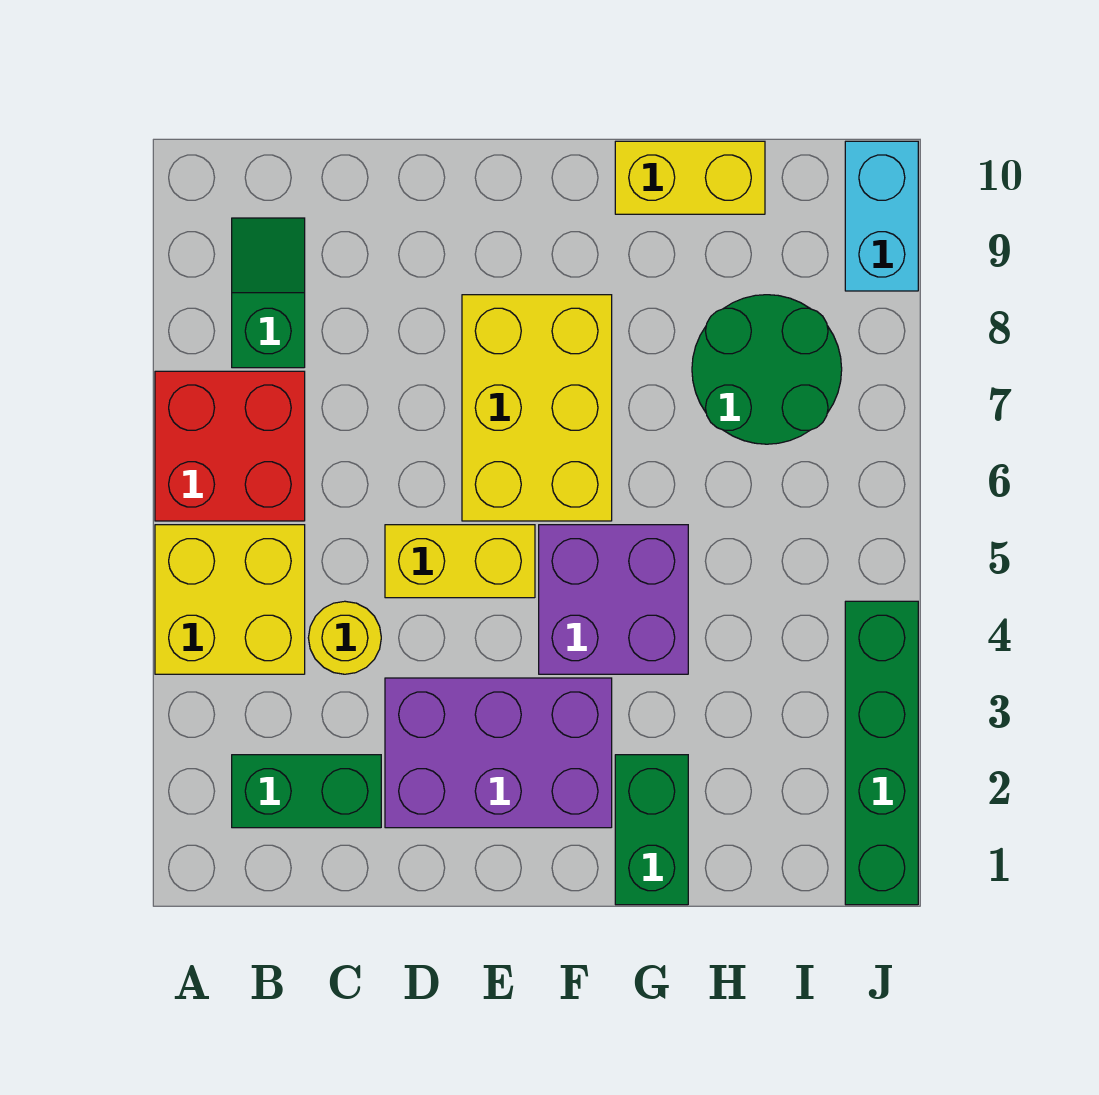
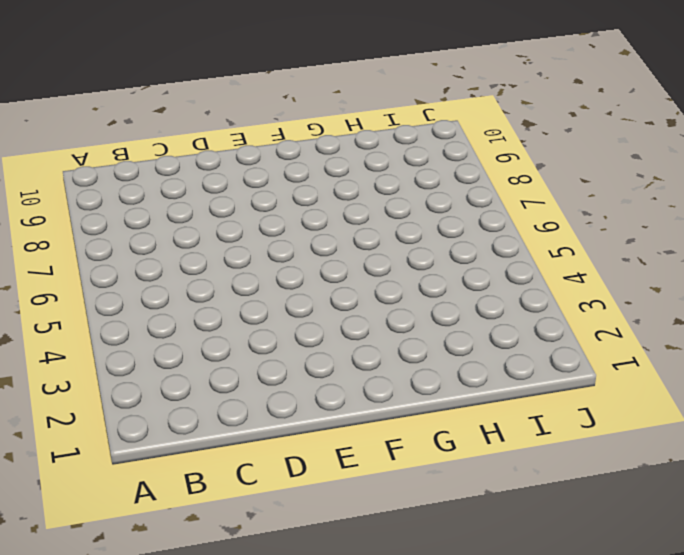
none -> yellow 2x2 brick [155,525,305,674]
none -> red 2x2 brick [155,371,305,521]
none -> green 1x2 brick [232,755,381,828]

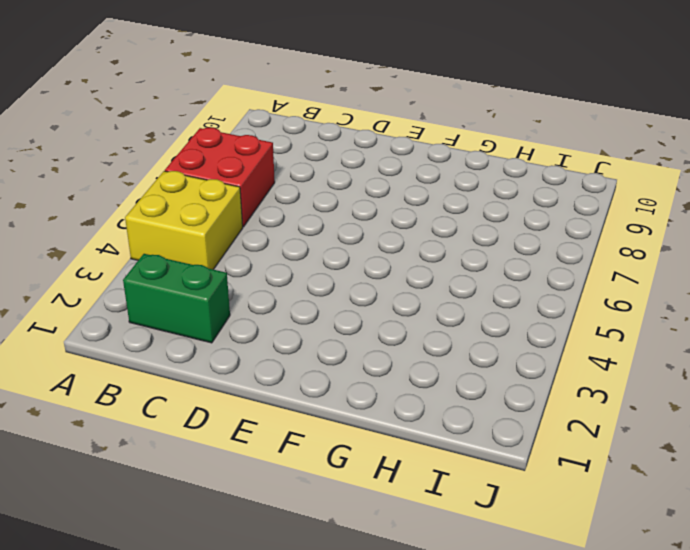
none -> green 1x2 slope [232,218,305,368]
none -> yellow 1x1 round brick [308,601,381,674]
none -> purple 2x3 brick [385,678,612,828]

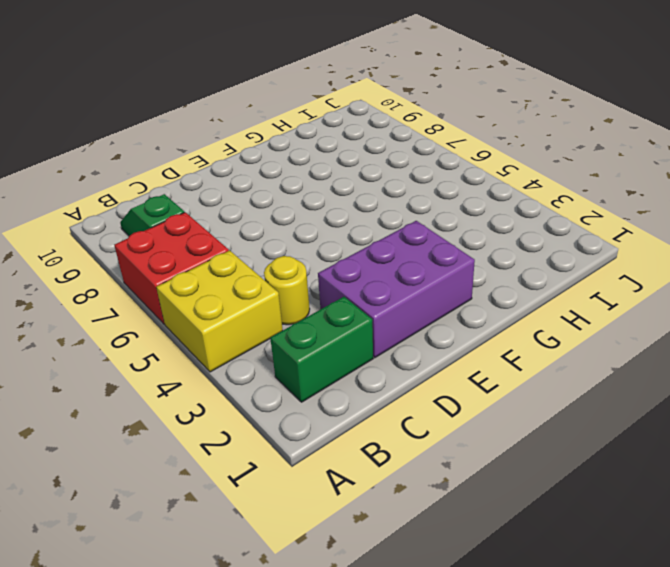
none -> yellow 1x2 brick [385,525,535,598]
none -> yellow 2x3 brick [462,295,612,521]
none -> purple 2x2 brick [539,525,688,674]

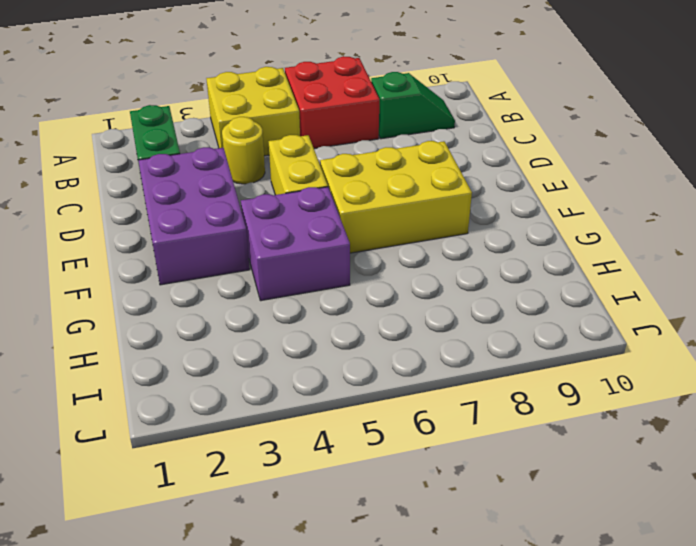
none -> green 1x2 brick [615,755,688,905]
none -> yellow 1x2 brick [615,141,765,214]
none -> green 2x2 round brick [692,295,842,444]

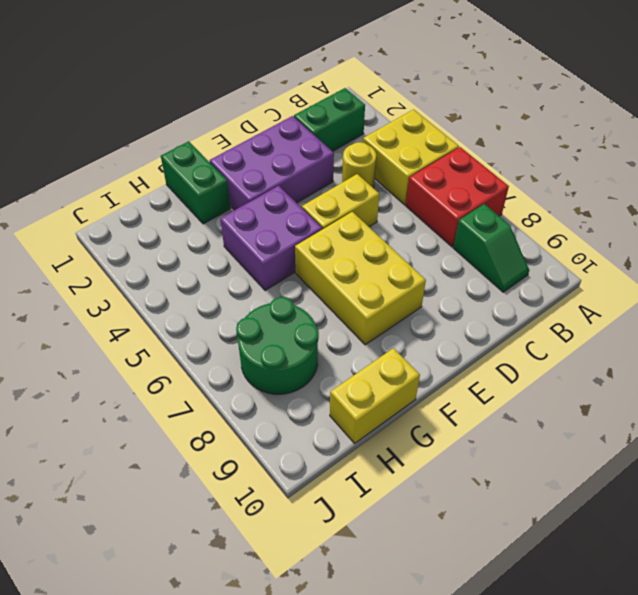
none -> green 1x4 brick [845,601,918,905]
none -> cyan 1x2 brick [845,141,918,291]

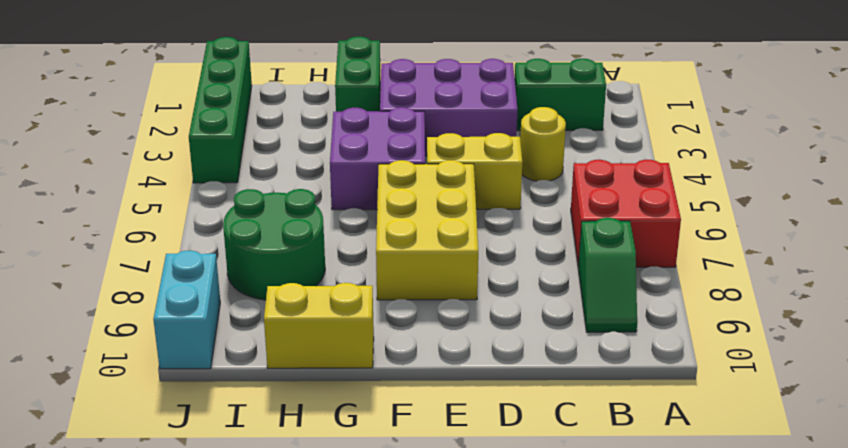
none -> yellow 2x2 brick [155,525,305,674]

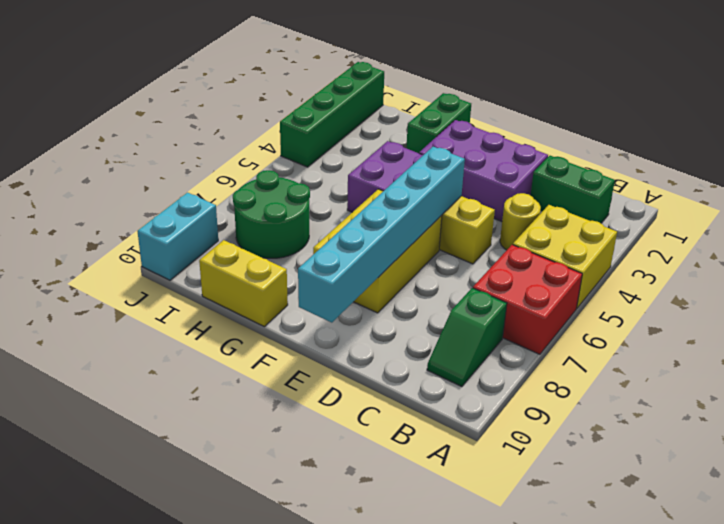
cyan 1x6 brick [298,147,465,323] -> none

